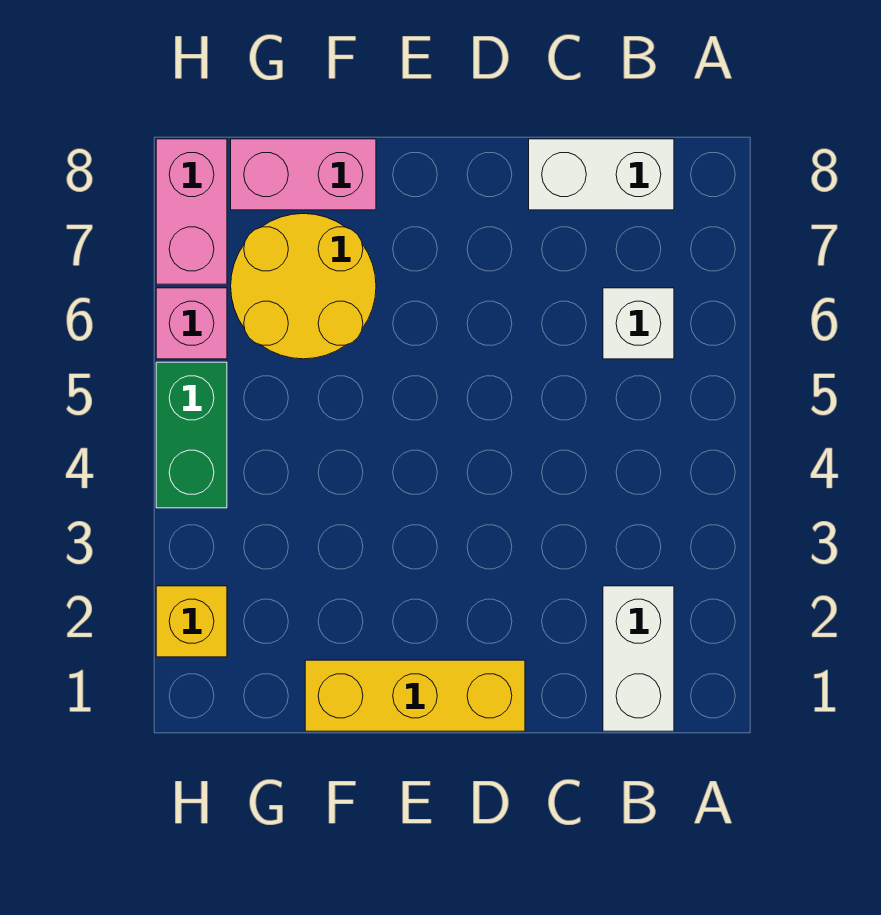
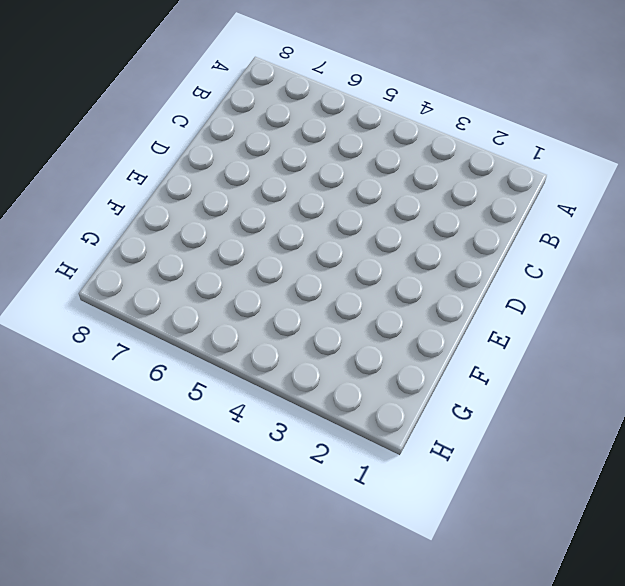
none -> white 1x2 brick [603,586,674,731]
none -> white 1x1 brick [603,288,674,359]

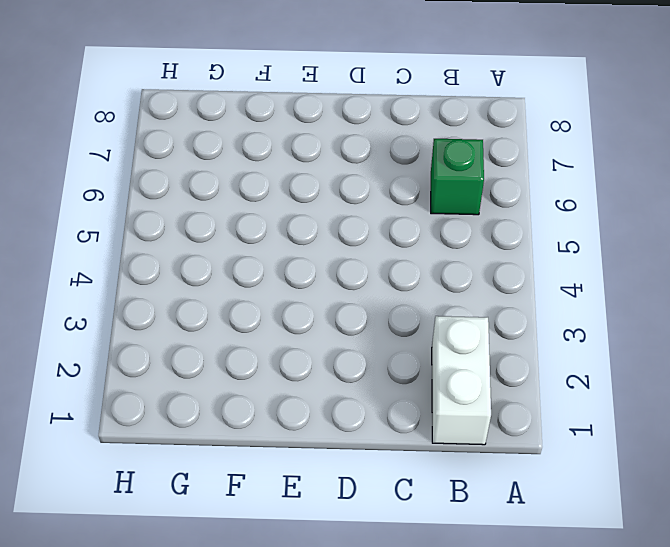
green 1x1 brick [431,139,484,215] -> white 1x1 brick [603,288,674,359]
none -> white 1x2 brick [529,139,674,210]
none -> yellow 1x3 brick [305,660,525,731]

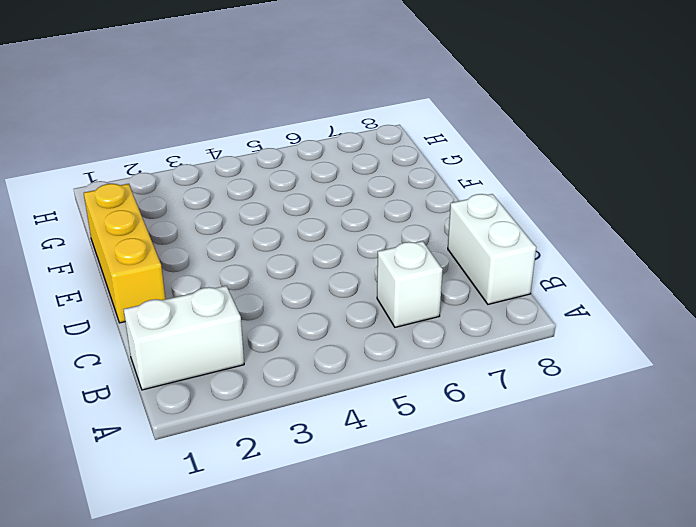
none -> yellow 2x2 round brick [231,214,376,359]
none -> pink 1x2 brick [231,139,376,210]

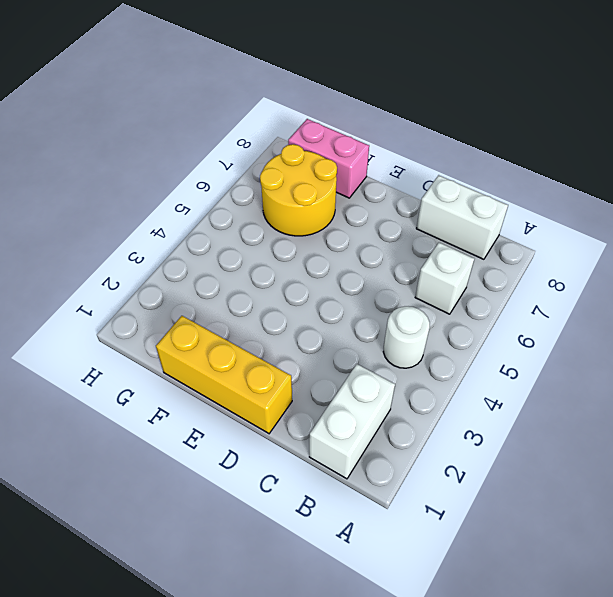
white 1x1 round brick [383,306,430,368] -> none
none -> yellow 1x1 brick [156,586,227,657]
none -> green 1x2 brick [156,362,227,508]

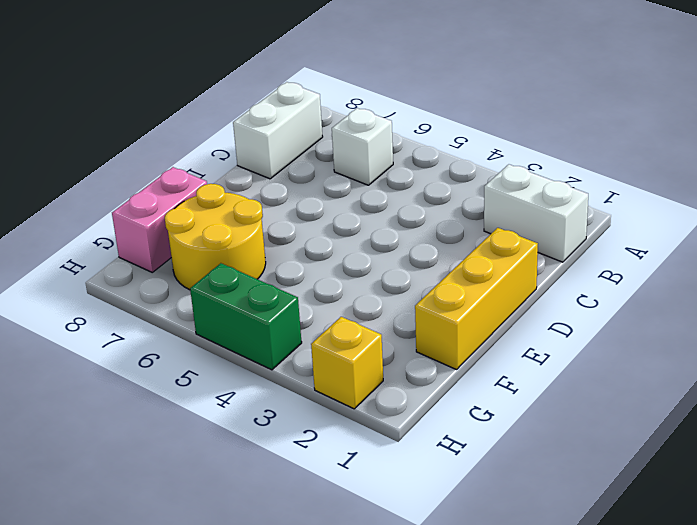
none -> pink 1x1 brick [156,288,227,359]
none -> pink 1x2 brick [156,139,227,284]

